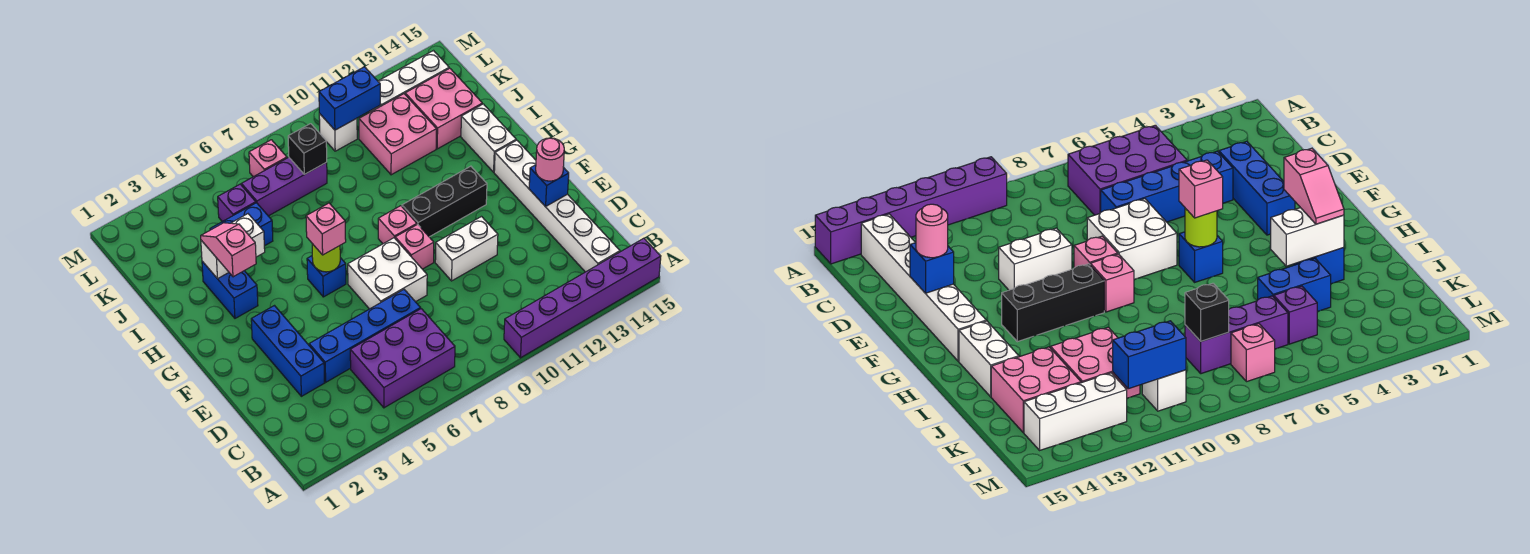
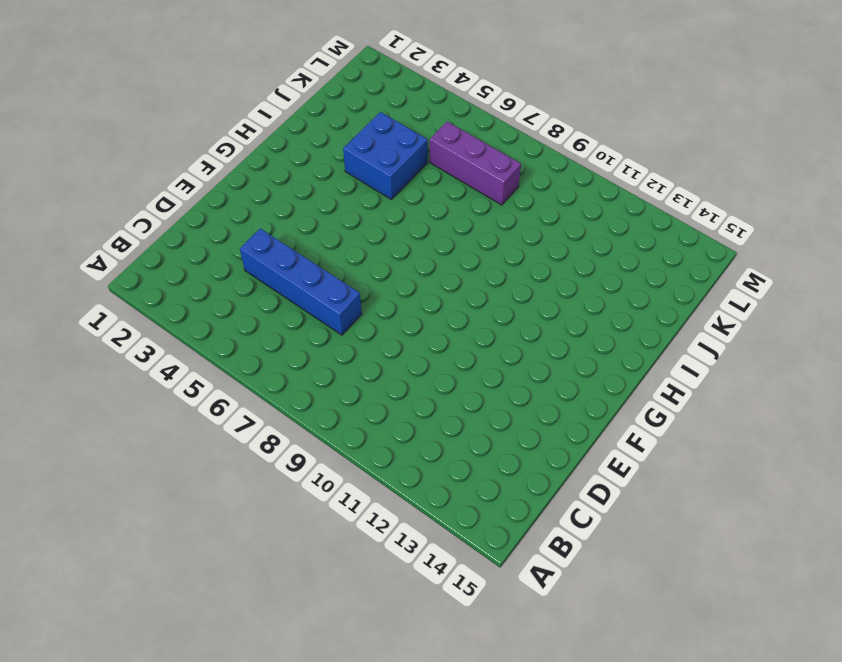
blue 2x2 brick [343,112,428,199] -> blue 1x2 brick [210,203,273,246]
none -> purple 1x6 brick [504,238,661,358]
none -> purple 2x3 brick [350,309,455,408]
none -> white 1x6 brick [494,140,620,272]

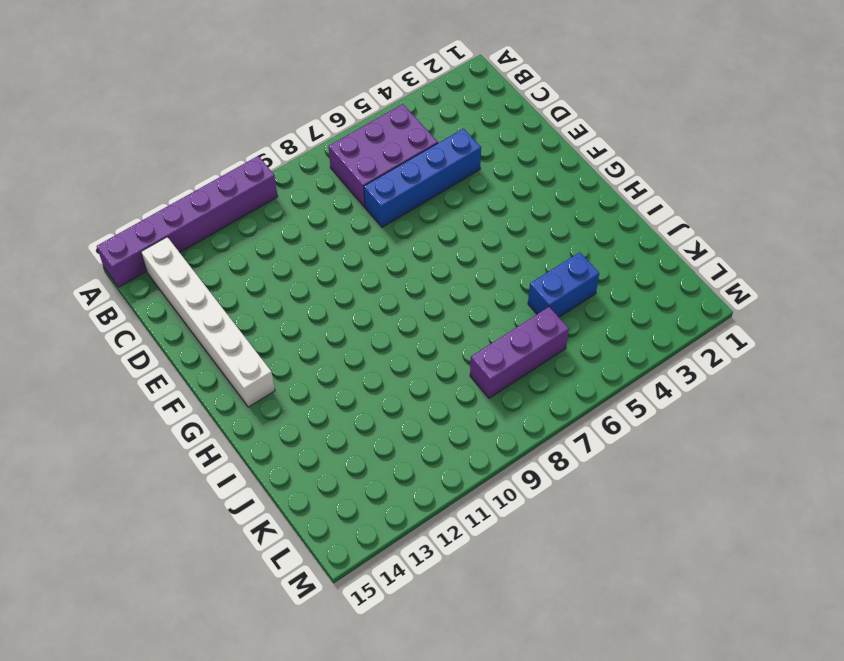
none -> blue 1x3 brick [251,306,324,396]
none -> white 2x2 brick [348,238,427,309]
none -> white 1x2 brick [435,217,498,281]

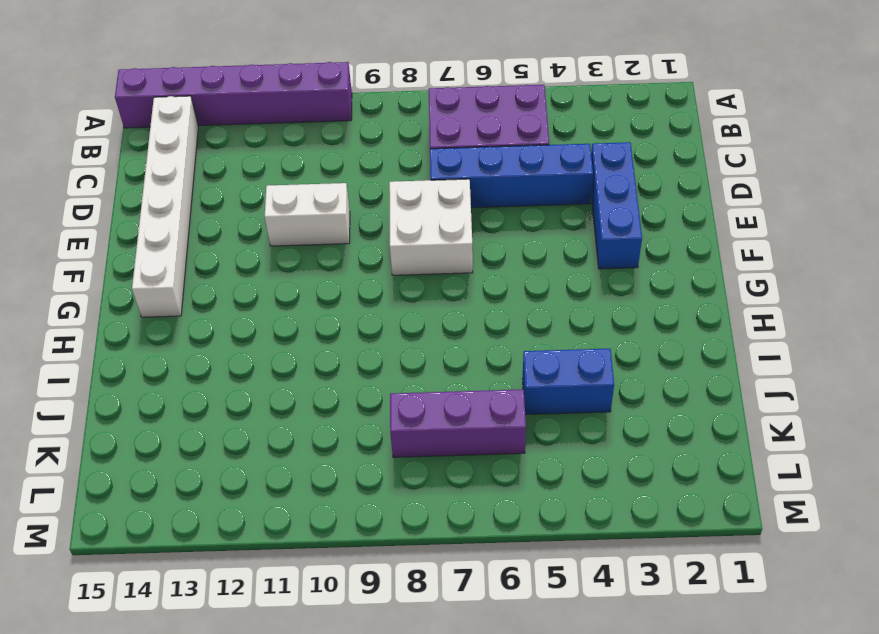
none -> pink 1x1 brick [395,224,434,269]
none -> blue 1x1 brick [307,256,346,297]
none -> pink 1x1 brick [378,206,417,244]

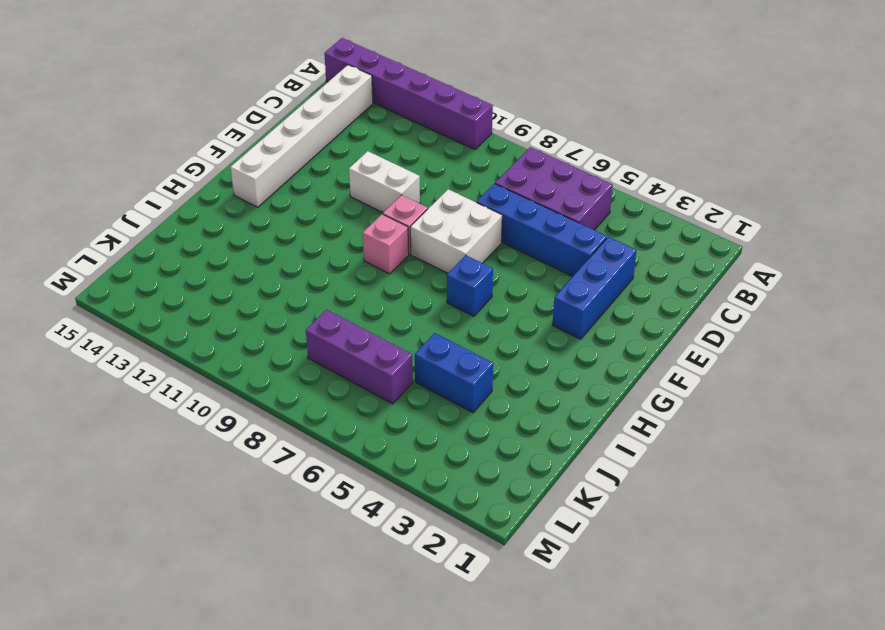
none -> black 1x3 brick [402,166,487,237]
none -> blue 1x2 brick [202,261,258,318]
none -> white 1x2 brick [461,104,516,172]

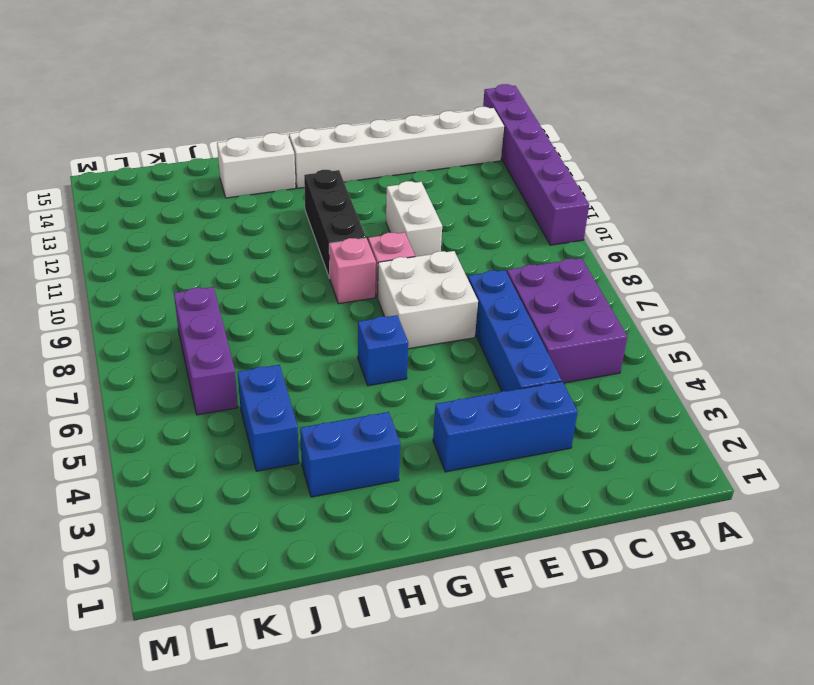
none -> pink 2x2 brick [359,94,436,175]
none -> pink 2x2 brick [405,68,482,149]
none -> purple 1x1 brick [218,184,256,222]

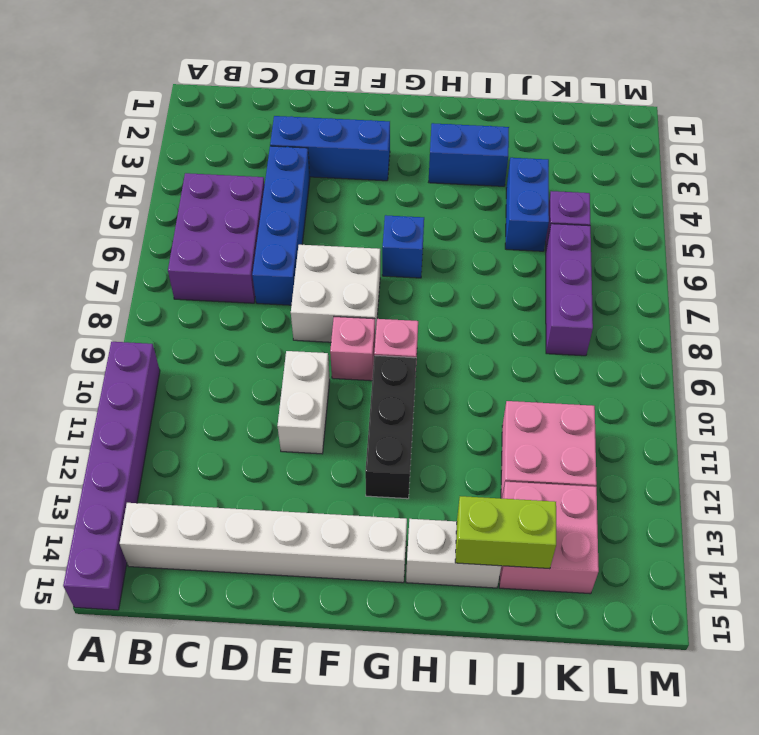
lime 1x2 brick [455,496,556,569] -> none
none -> pink 1x1 brick [249,140,287,177]
none -> white 1x1 brick [319,114,357,151]
none -> white 1x3 brick [369,51,449,113]

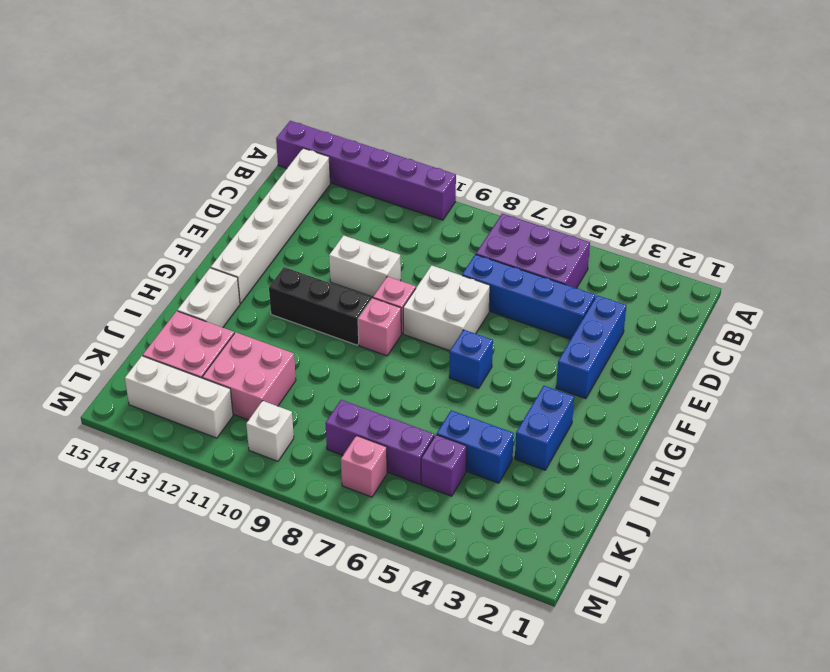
none -> blue 1x1 brick [529,165,569,207]
none -> lime 1x1 round brick [312,244,340,272]
none -> white 1x2 brick [201,214,265,279]

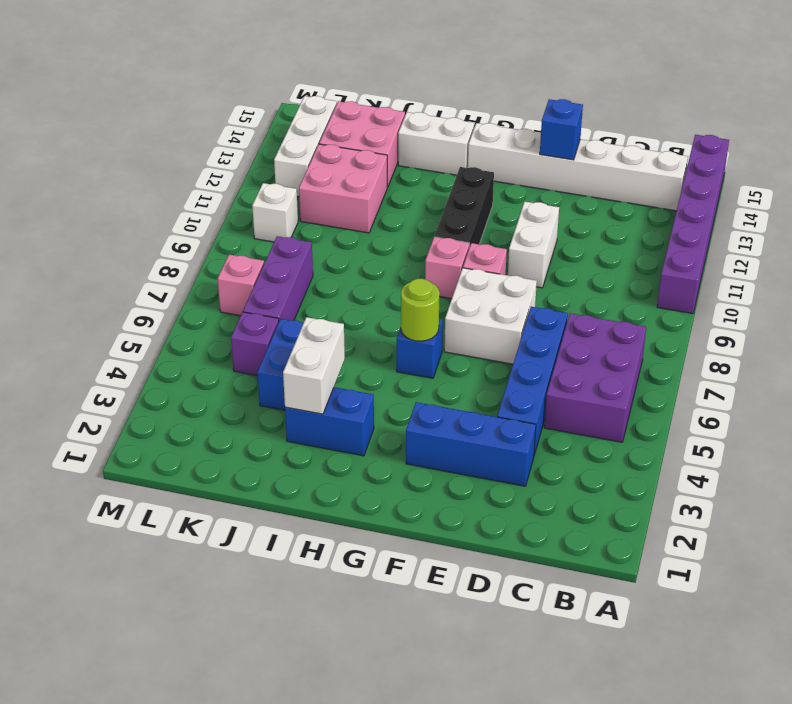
none -> black 1x1 brick [288,124,327,174]
none -> blue 1x2 brick [319,67,380,130]
none -> pink 1x1 round brick [536,138,564,181]

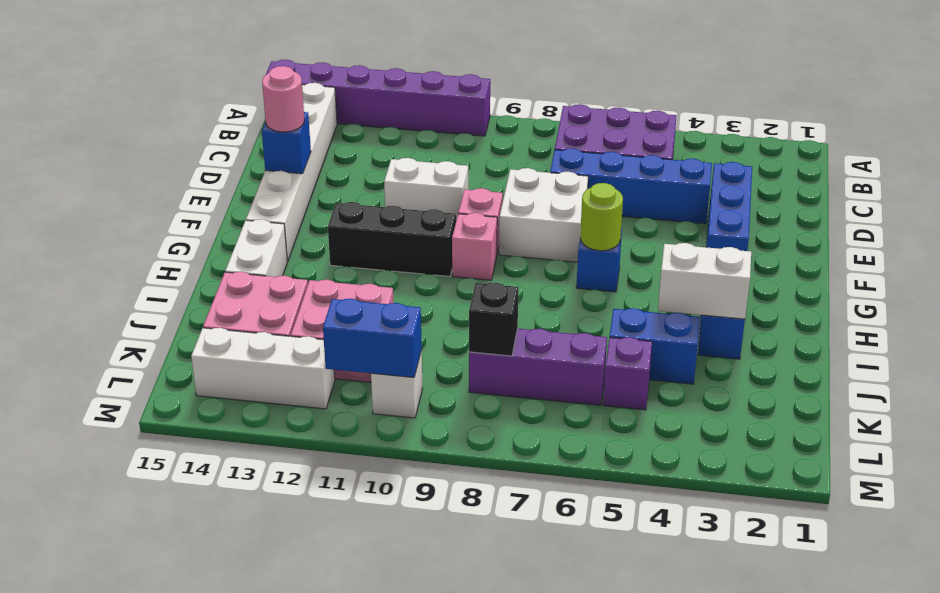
none -> pink 1x1 brick [249,140,287,177]
none -> pink 1x1 brick [306,203,346,255]
none -> pink 1x2 slope [201,223,256,277]

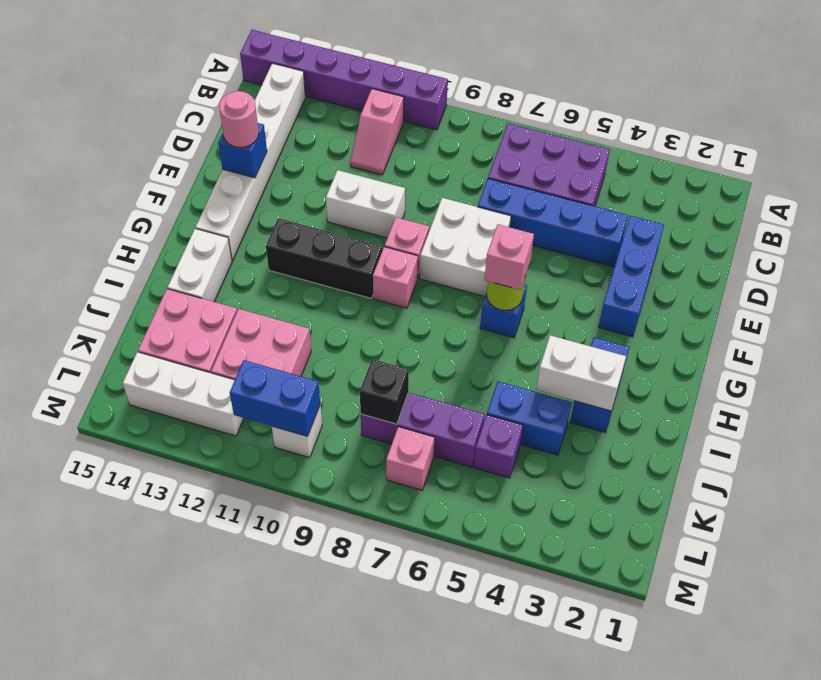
pink 1x2 slope [350,89,404,175] -> pink 1x2 slope moved to [201,223,256,277]

